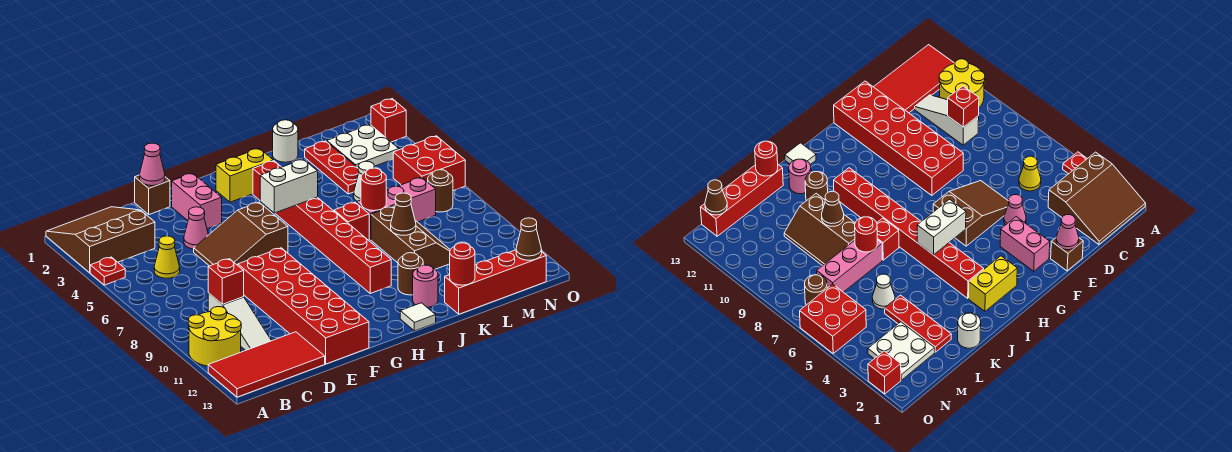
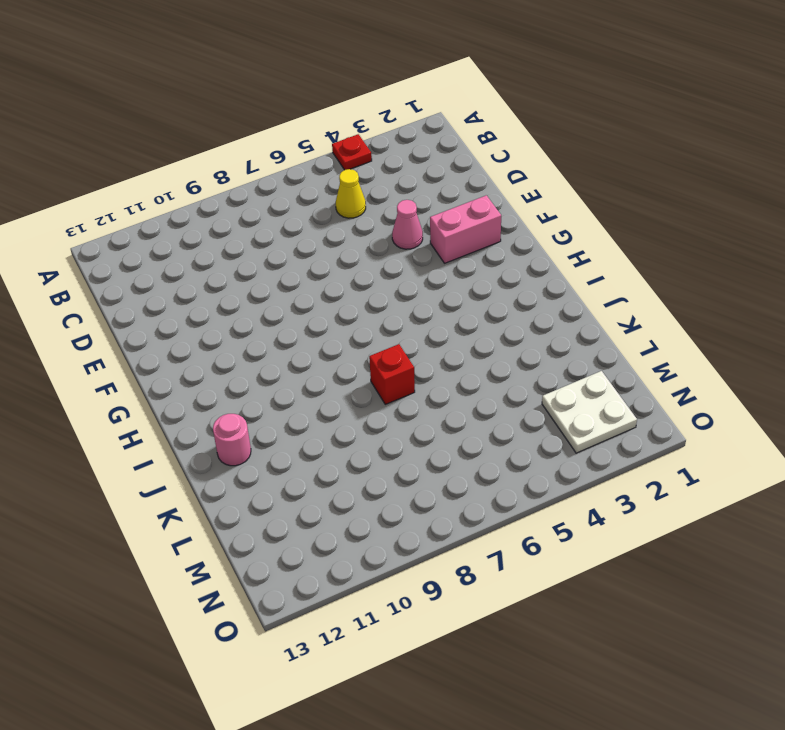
none -> brown 3x3 slope [46,207,155,272]
none -> yellow 2x2 round brick [188,307,241,366]
none -> red 2x4 tile [208,332,325,397]
none -> white 1x3 slope [208,293,272,350]

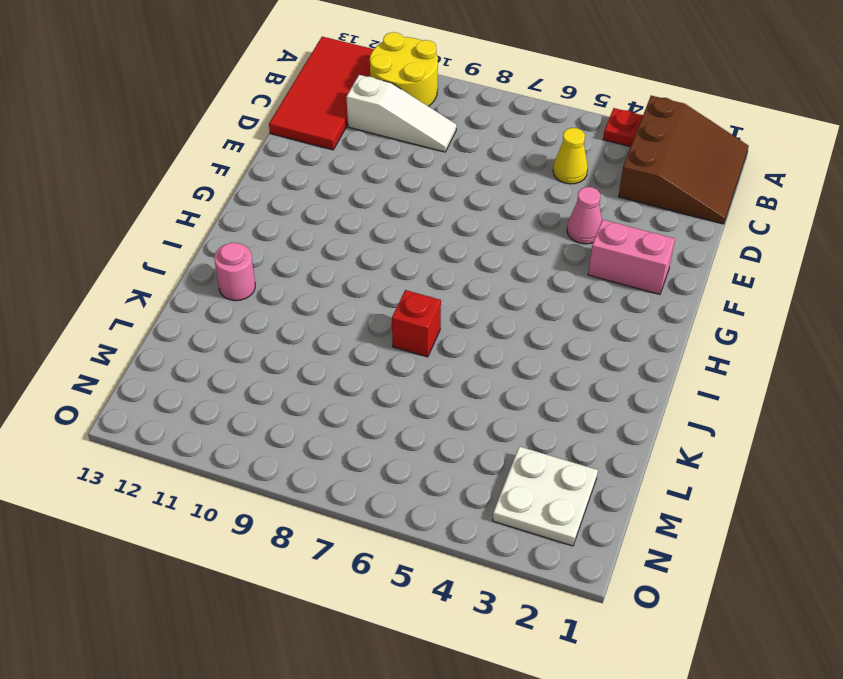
white 1x3 slope [346,75,457,152] -> white 1x3 slope turned to [208,293,272,350]
none -> brown 1x1 brick [135,175,170,214]
none -> brown 2x3 slope [194,202,288,266]
none -> red 2x6 brick [238,248,369,364]
none -> yellow 1x2 brick [216,148,273,202]

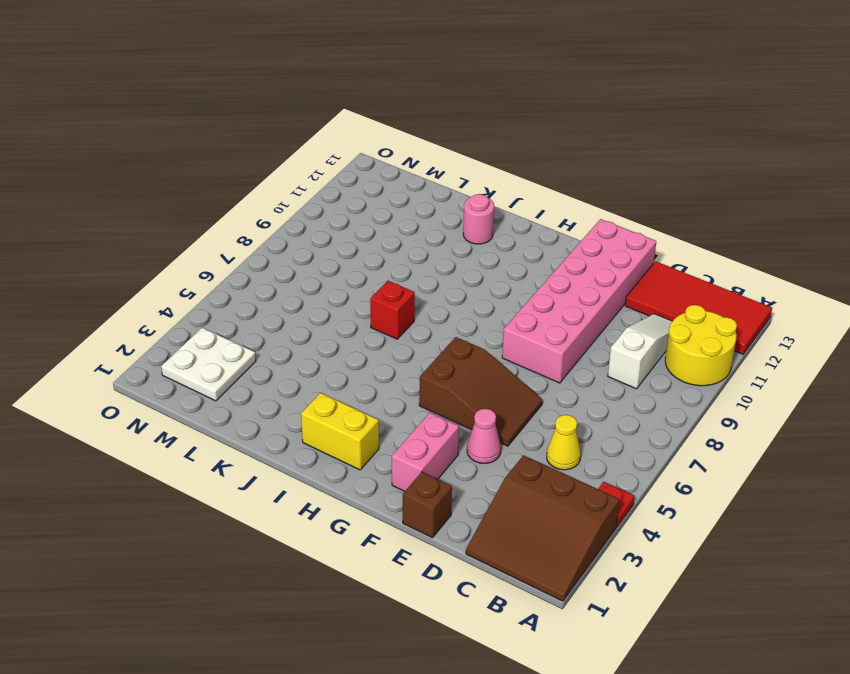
pink 2x6 brick [502,219,656,383] -> red 2x6 brick [238,248,369,364]
none -> red 1x8 brick [253,161,391,293]
none -> white 1x1 tile [400,303,436,331]
none -> brown 1x1 round brick [398,253,423,295]
none -> white 1x1 round brick [273,120,298,162]

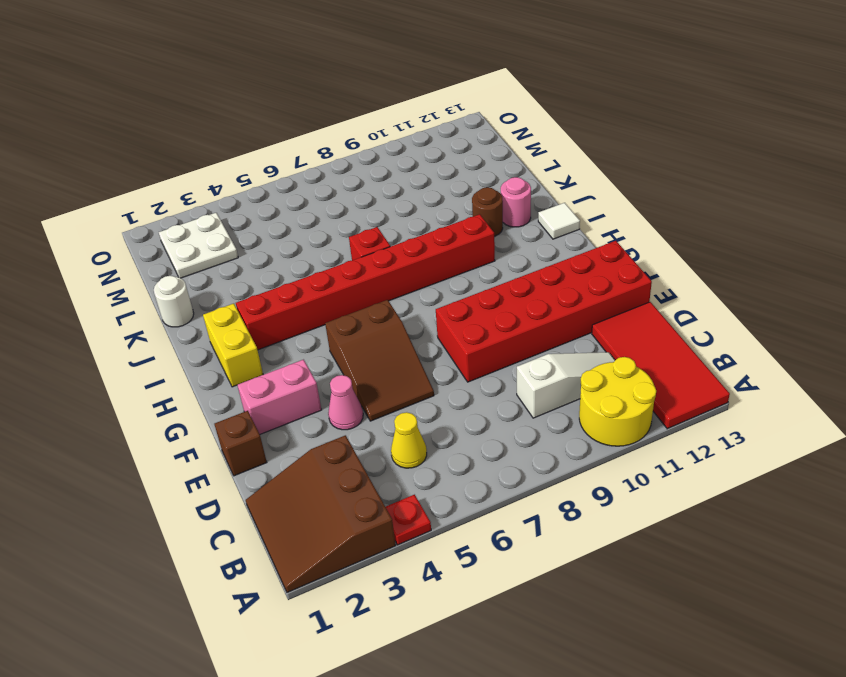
none -> pink 1x3 brick [356,177,436,240]
none -> brown 2x3 slope [371,206,450,269]
none -> red 1x4 brick [445,250,546,314]
none -> red 1x3 plate [305,141,359,194]

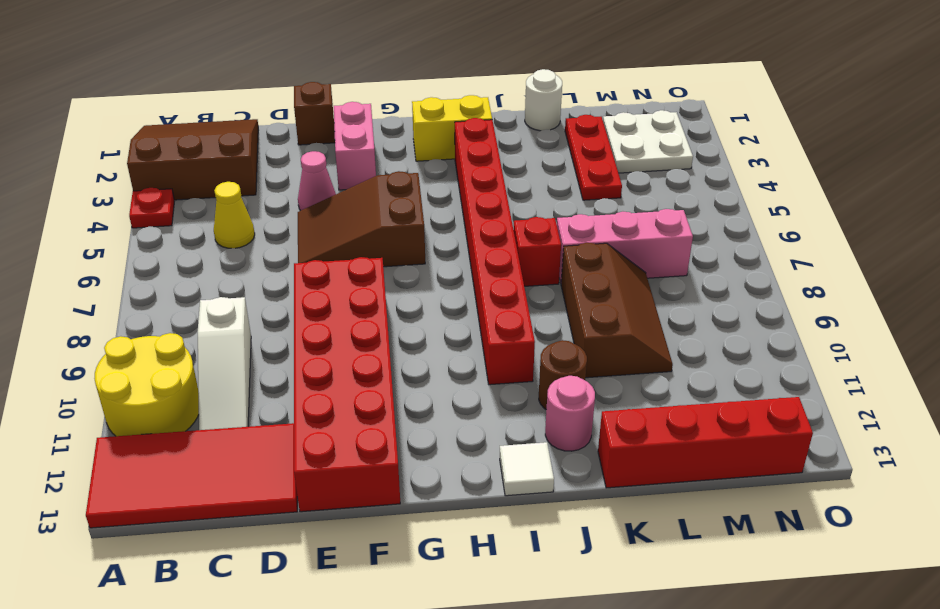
none -> white 1x1 cone [354,161,374,201]
none -> red 2x2 brick [393,136,465,191]
none -> brown 1x1 round brick [428,170,453,212]
none -> red 1x1 brick [371,99,406,142]

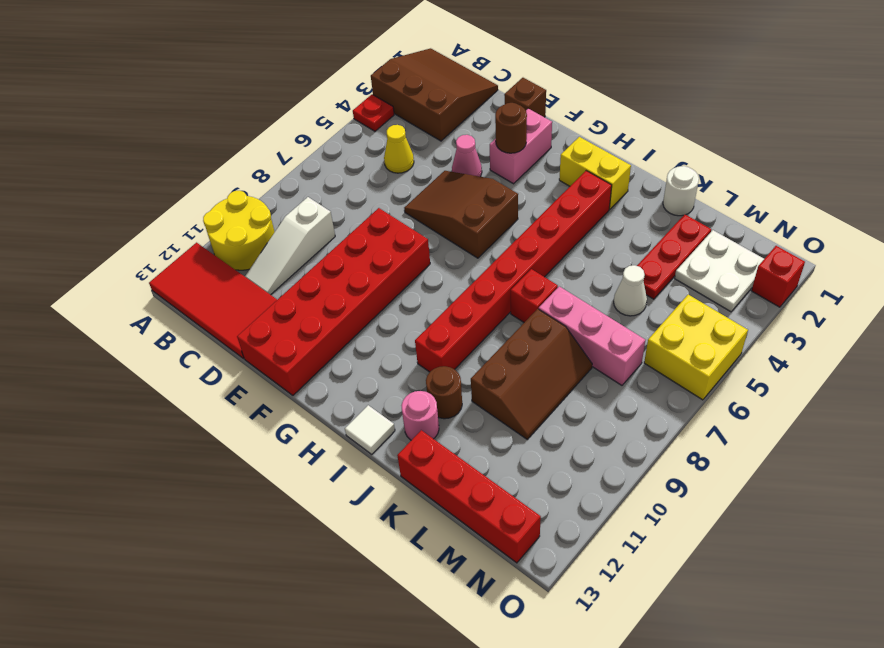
brown 1x1 round brick [495,103,527,153] -> brown 1x1 round brick moved to [428,170,453,212]
yellow 2x2 brick [644,295,748,400] -> red 2x2 brick [393,136,465,191]
none -> red 1x1 brick [208,259,244,304]
none -> pink 1x1 cone [140,143,165,186]
none -> white 1x2 brick [260,159,318,213]
none -> red 1x1 round brick [361,168,386,211]

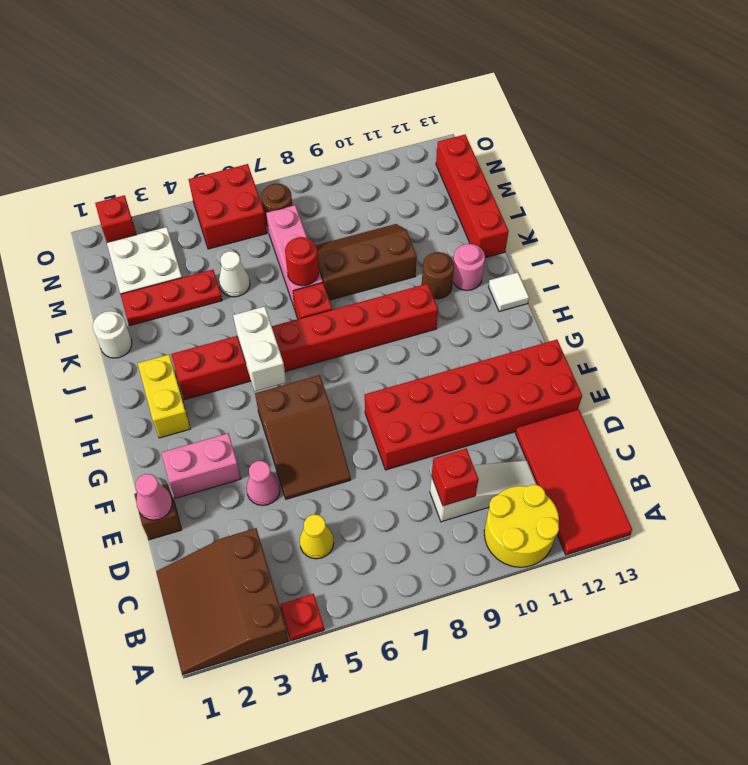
none -> brown 1x1 cone [391,193,416,235]
none -> red 1x1 round brick [449,243,475,285]
none -> brown 1x1 cone [516,218,542,260]

